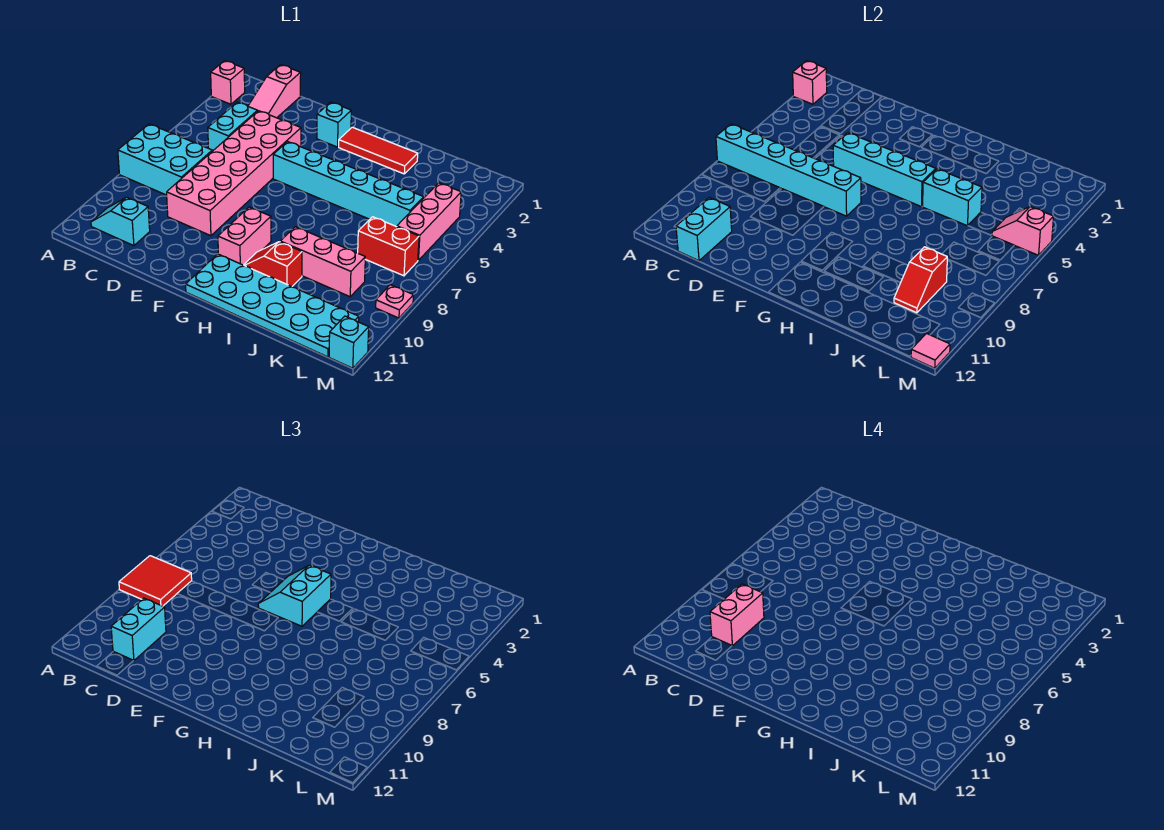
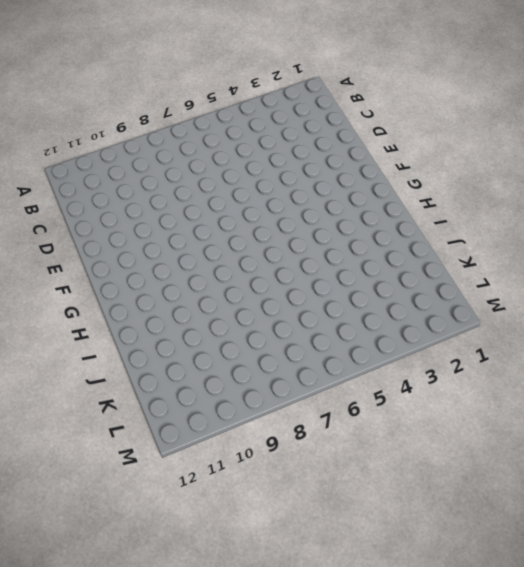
none -> pink 1x1 brick [211,61,245,104]
none -> cyan 2x3 brick [118,124,212,195]
none -> cyan 1x2 slope [91,197,150,246]

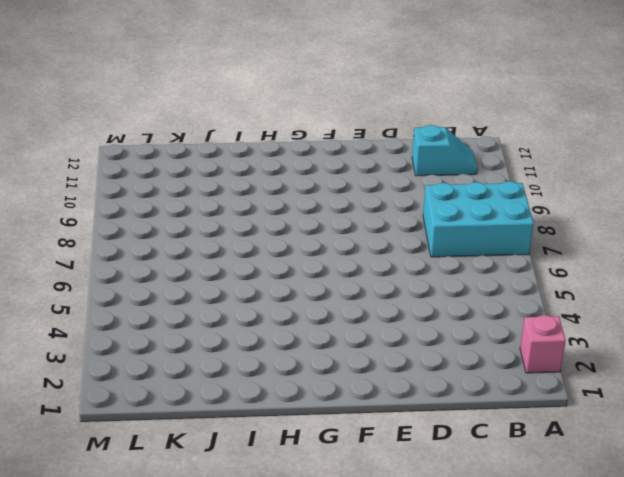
none -> pink 1x3 slope [248,65,301,118]
none -> cyan 1x2 brick [208,102,258,151]
none -> pink 2x6 brick [167,111,301,236]

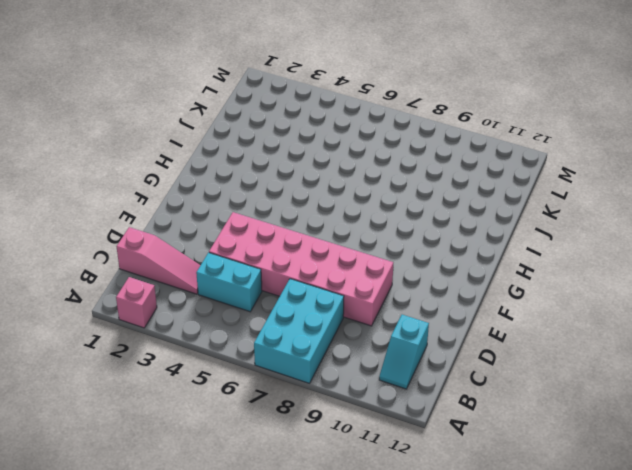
none -> cyan 1x1 brick [317,102,351,147]
none -> cyan 1x6 brick [273,142,424,227]
none -> red 1x3 tile [339,127,418,174]

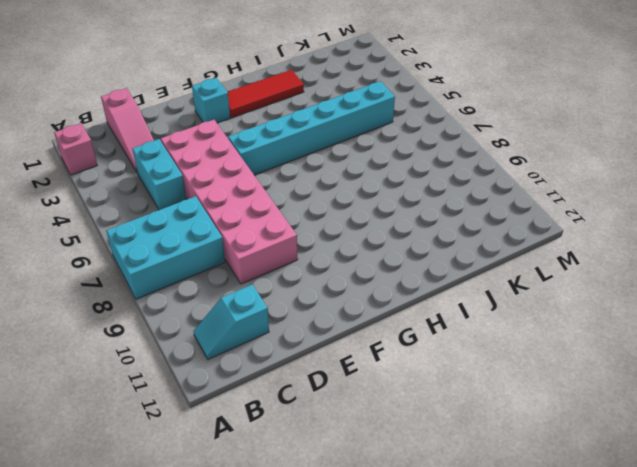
none -> pink 1x2 brick [218,207,271,265]
none -> cyan 2x6 plate [186,254,359,357]
none -> red 1x2 slope [244,242,302,286]

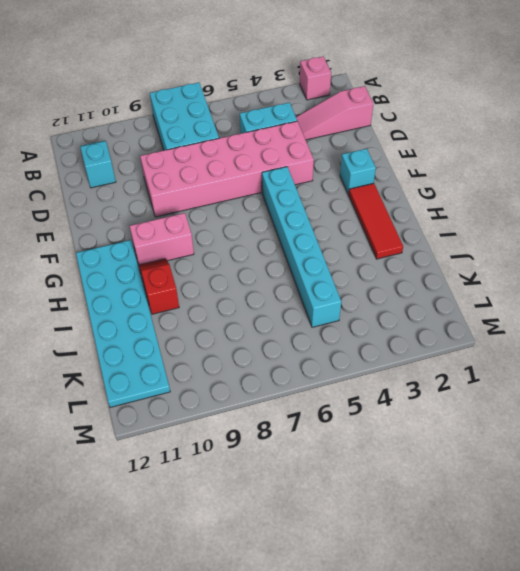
none -> pink 1x3 brick [280,227,365,297]
none -> red 1x2 brick [358,217,419,276]
none -> pink 1x3 brick [397,183,461,260]

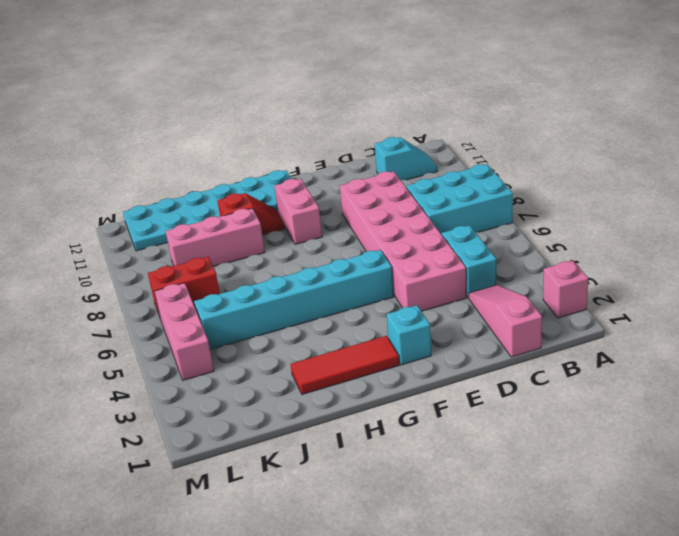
none -> pink 1x1 plate [376,285,413,318]
none -> cyan 1x1 brick [329,316,369,368]
none -> pink 1x1 brick [793,61,827,104]

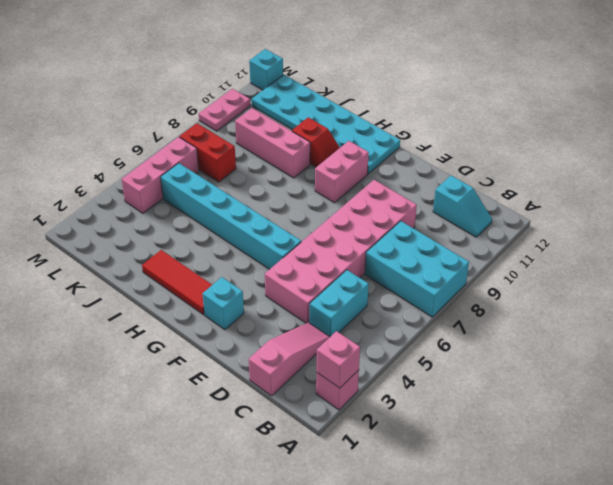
pink 1x2 plate [199,89,250,131] -> pink 1x1 plate [376,285,413,318]
none -> cyan 1x6 brick [716,124,861,216]
none -> cyan 1x2 brick [676,198,732,261]
none -> cyan 1x4 brick [833,133,936,206]

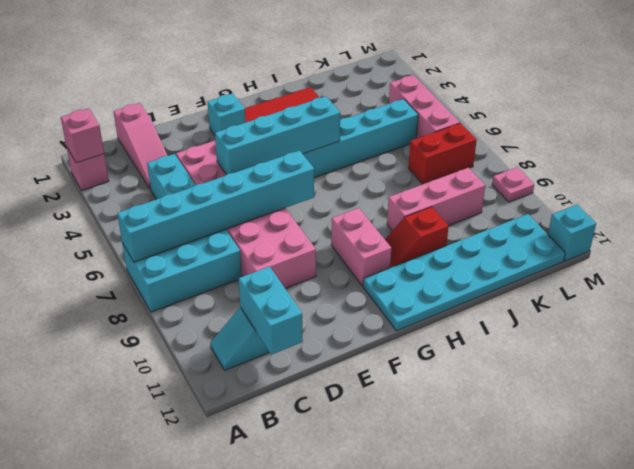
none -> cyan 1x2 brick [923,169,982,226]
none -> red 1x2 slope [894,247,947,313]
none -> pink 1x2 slope [992,207,1054,255]

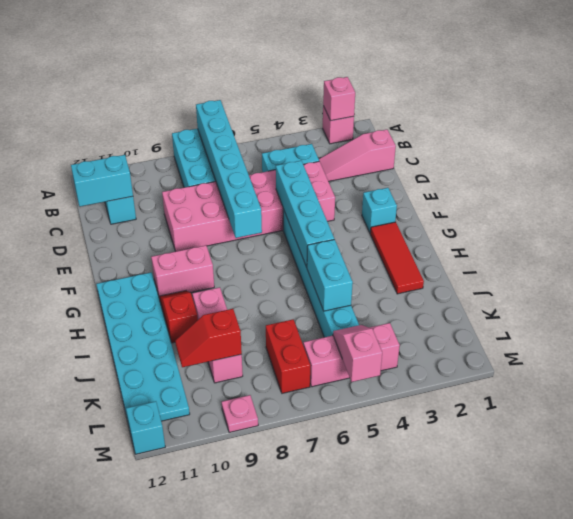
none -> pink 1x1 tile [911,334,950,368]
none -> red 2x2 tile [119,556,192,606]
none -> cyan 1x2 brick [111,598,166,661]

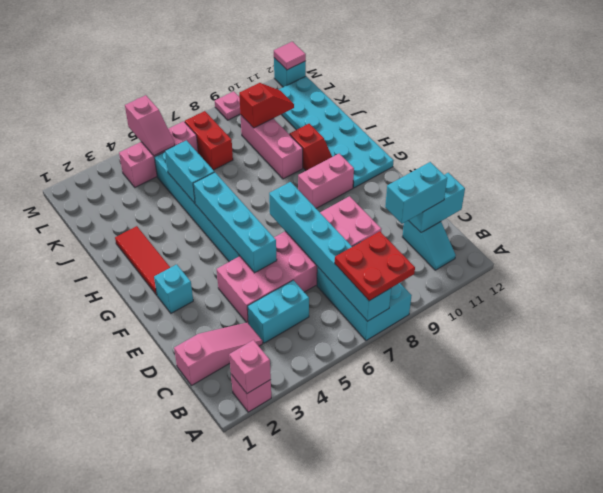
red 2x2 plate [335,231,415,301] -> red 2x2 tile [119,556,192,606]
none -> cyan 2x2 slope [258,565,331,626]
none -> pink 1x2 brick [710,584,764,646]

